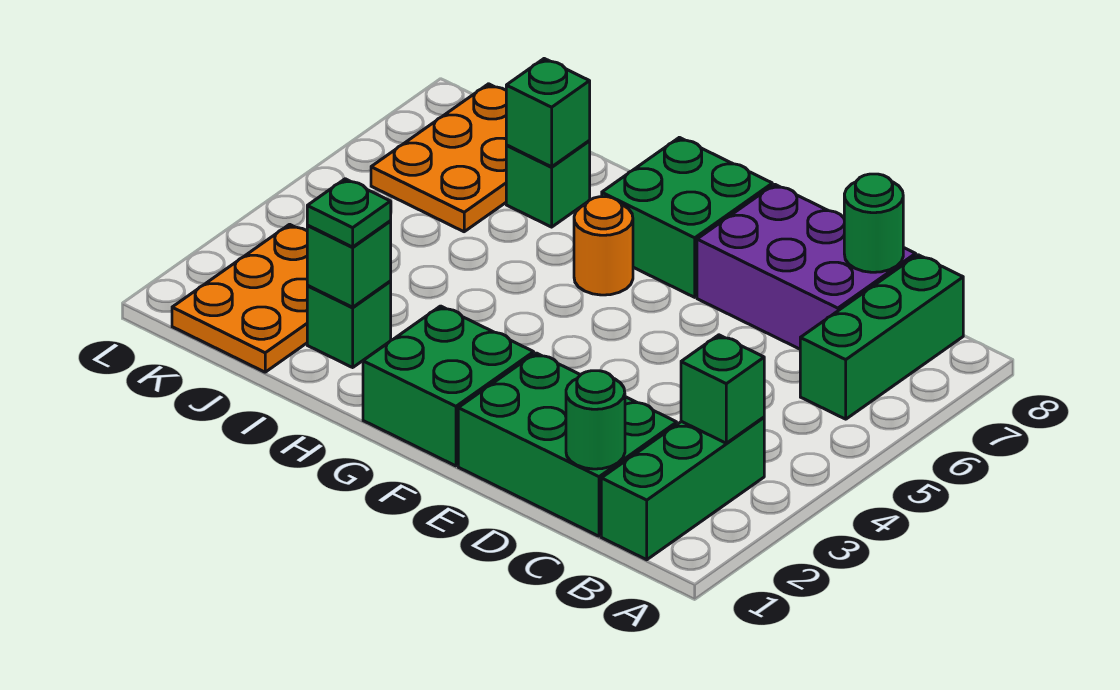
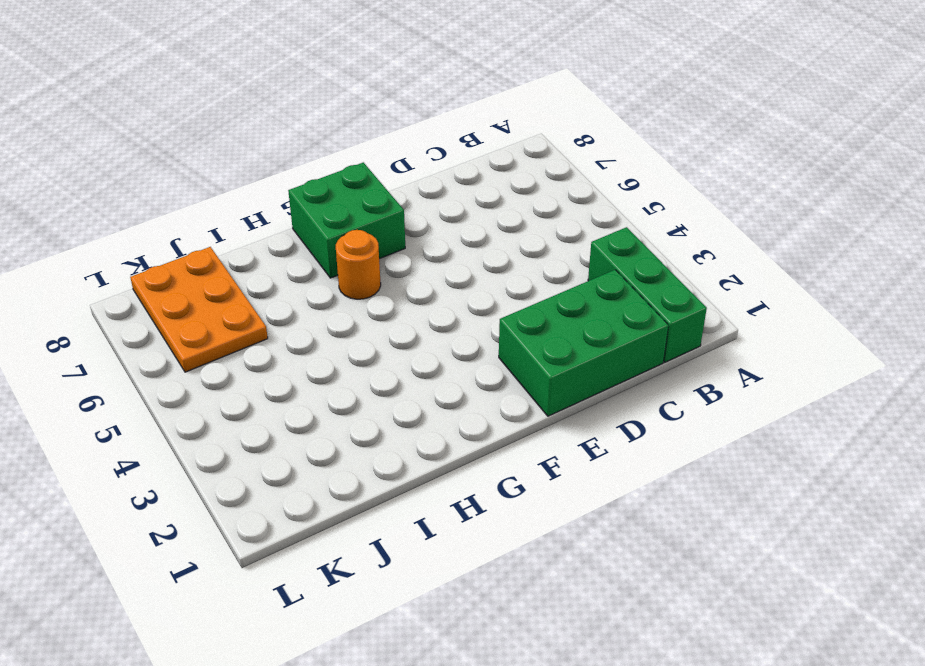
none -> green 1x3 brick [800,255,963,419]
none -> purple 2x3 brick [697,184,916,349]
none -> green 2x2 brick [363,306,534,466]

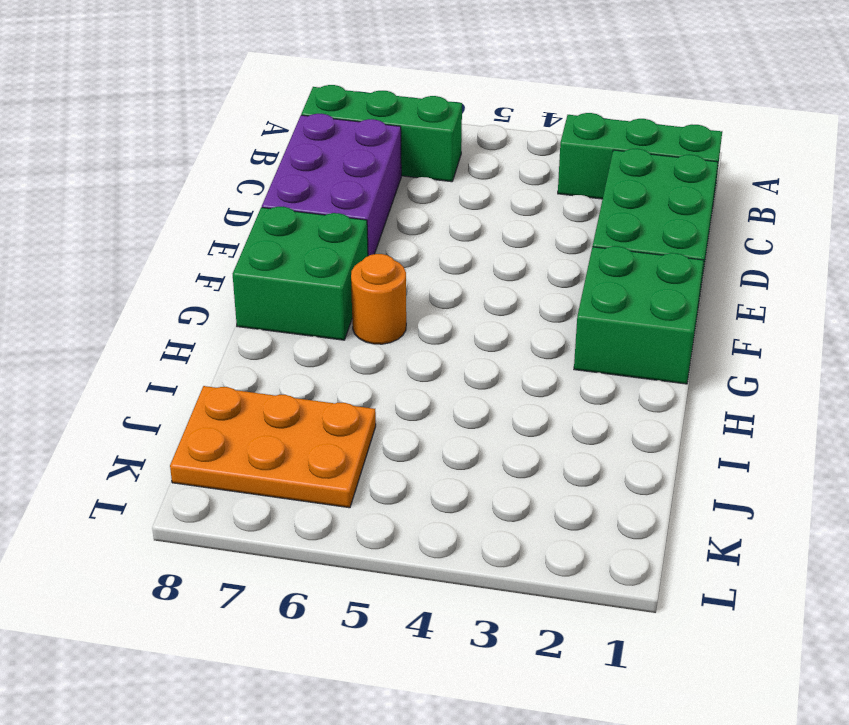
none -> green 1x1 brick [307,282,391,367]
none -> green 1x1 brick [506,141,590,227]
none -> orange 2x3 plate [172,224,308,372]

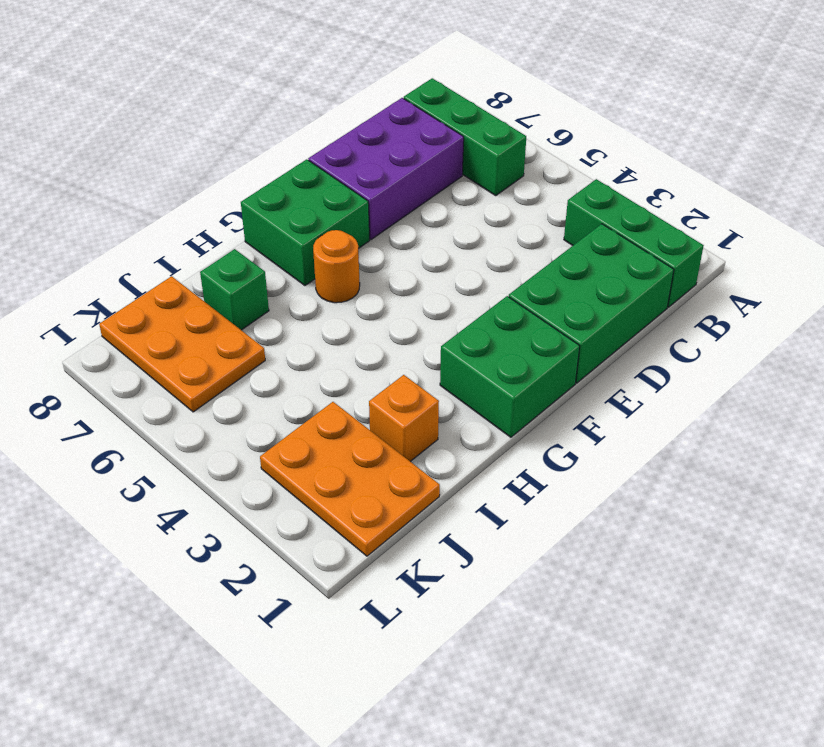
orange 1x1 brick [369,375,439,462] -> green 1x1 brick [307,282,391,367]
none -> green 1x1 brick [681,335,764,443]
none -> green 1x1 round brick [566,371,625,469]
none -> green 1x1 round brick [844,174,903,272]

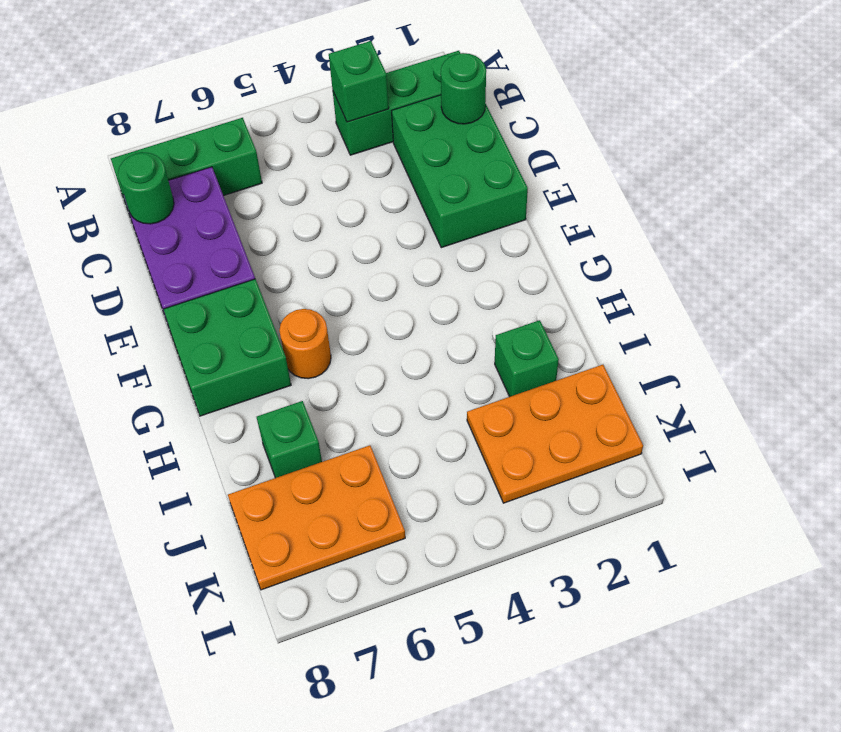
none -> green 2x2 brick [363,306,534,466]
none -> green 1x1 brick [307,221,391,307]
none -> green 1x1 brick [506,59,590,167]

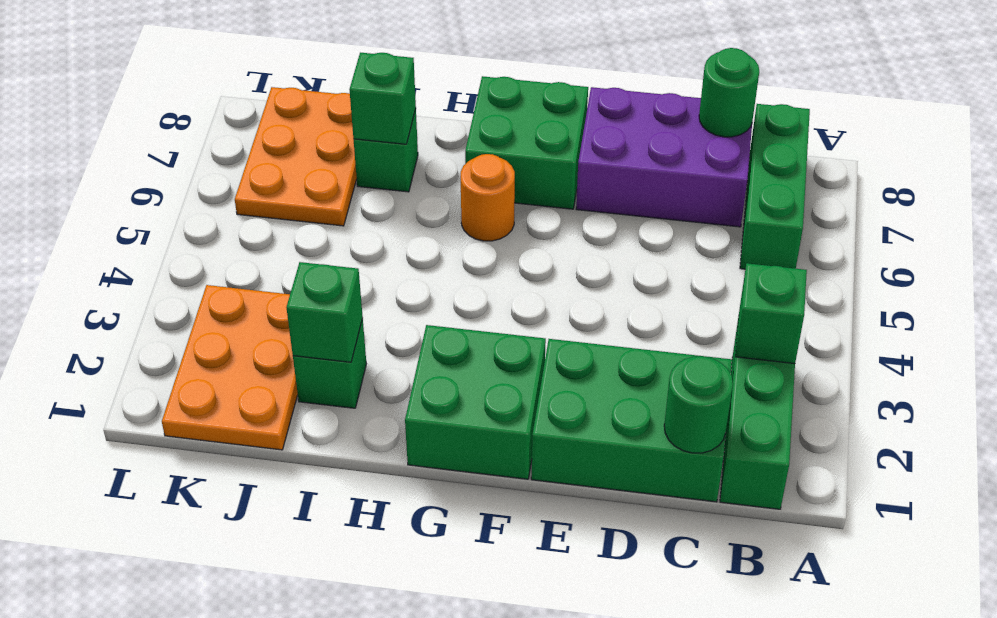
none -> green 1x1 plate [307,179,391,247]

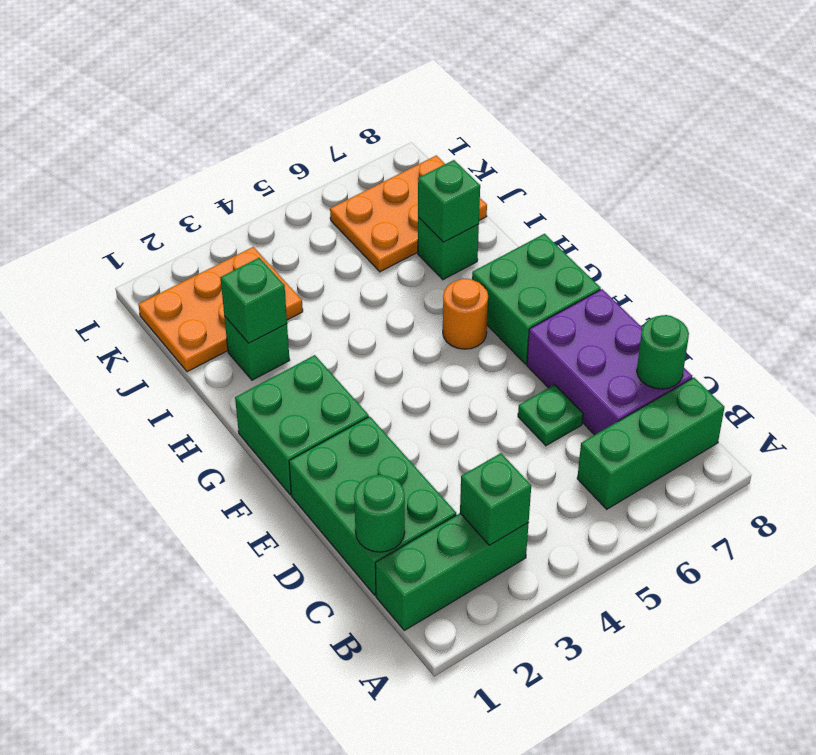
green 1x1 plate [518,385,583,446] -> green 1x1 plate moved to [307,179,391,247]

